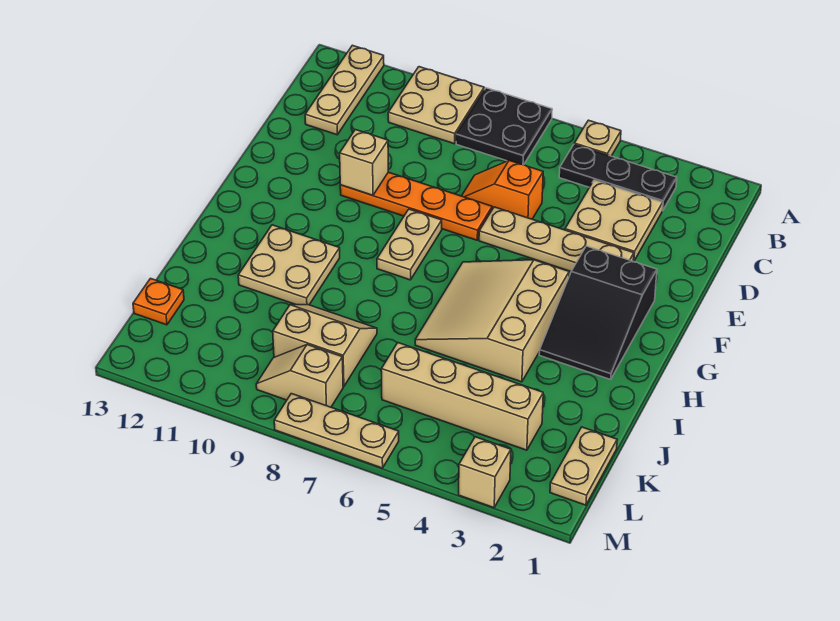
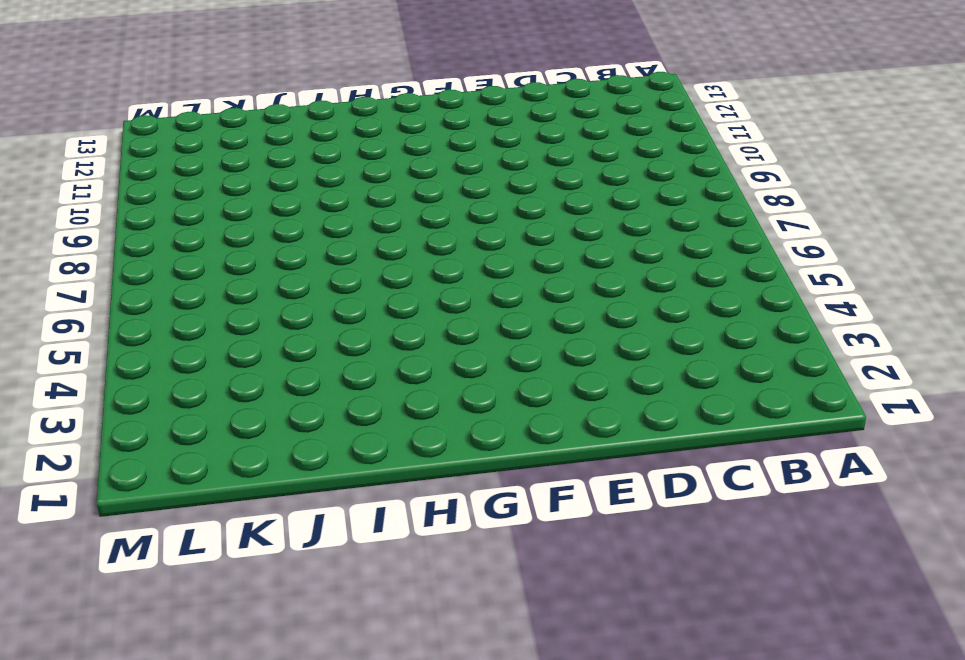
none -> tan 1x1 plate [574,120,621,156]
none -> black 2x2 plate [456,88,552,165]
none -> tan 2x2 plate [388,67,484,144]

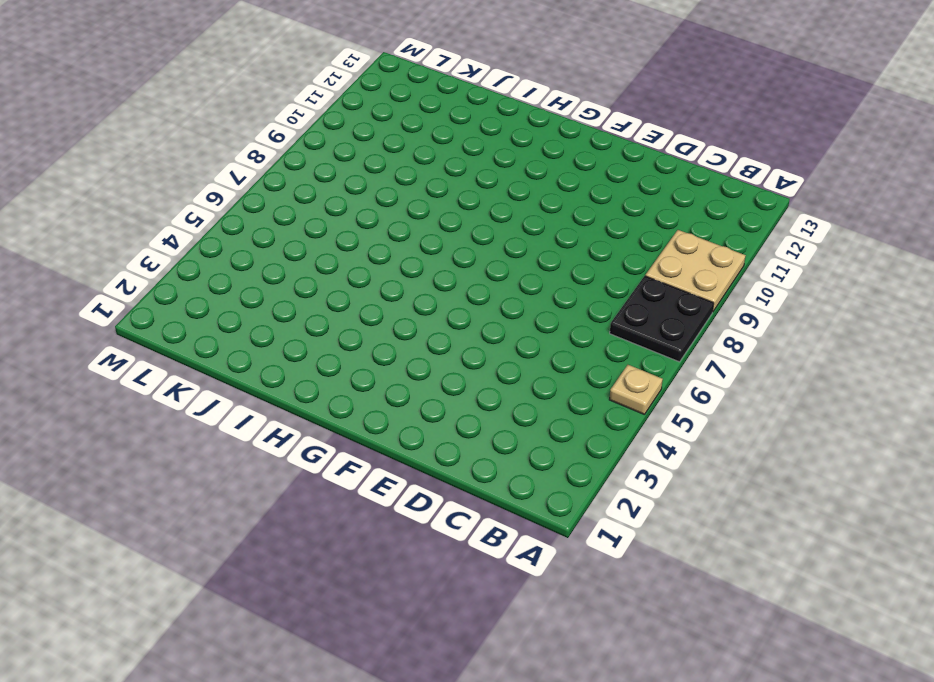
none -> tan 1x3 plate [305,45,384,135]
none -> black 1x3 plate [559,145,677,211]
none -> tan 2x2 plate [565,180,663,262]

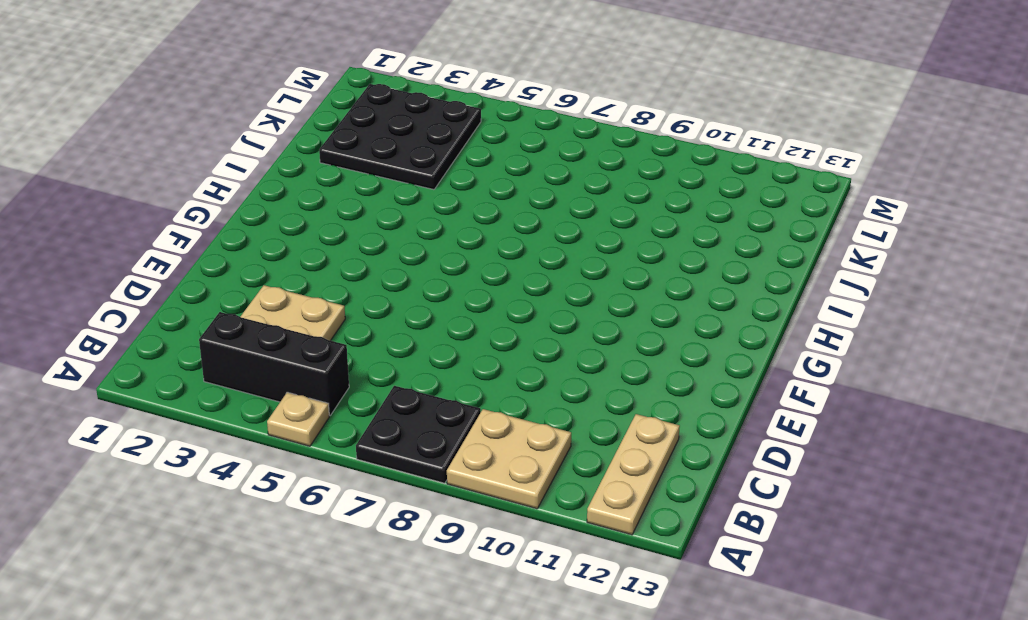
black 1x3 brick [199,312,349,415] -> black 1x3 plate [559,145,677,211]
black 3x3 plate [319,84,481,190] -> tan 1x4 brick [381,343,543,450]
none -> orange 1x2 slope [462,161,543,219]
none -> tan 1x4 plate [479,207,634,271]
none -> orange 1x4 plate [340,172,492,240]

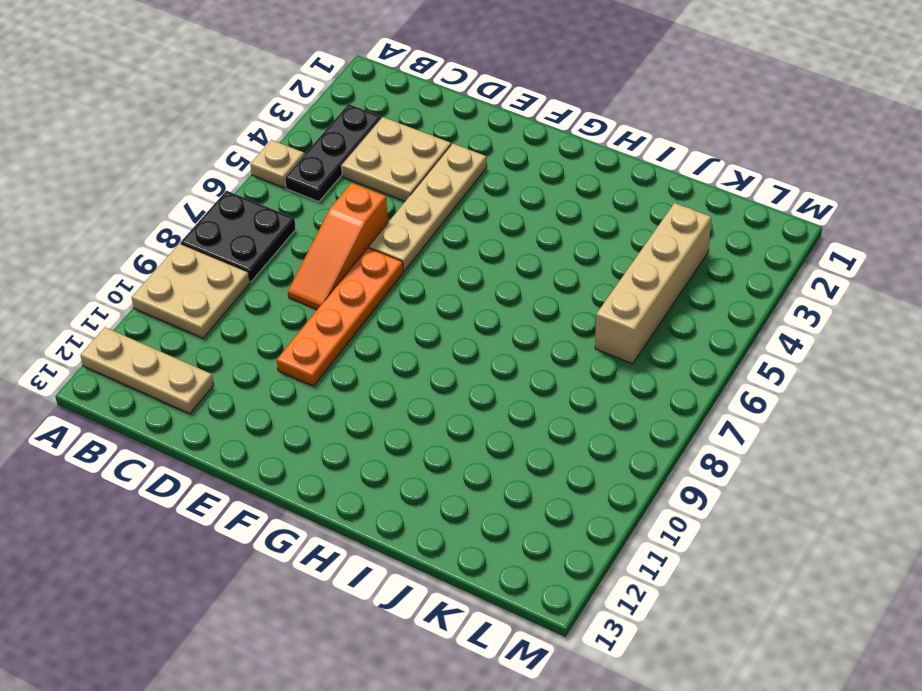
orange 1x3 slope [288,183,388,309] -> orange 1x2 slope [462,161,543,219]
none -> black 2x3 slope [539,246,657,379]
none -> tan 1x2 plate [377,209,442,280]
none -> tan 3x3 slope [415,260,569,382]

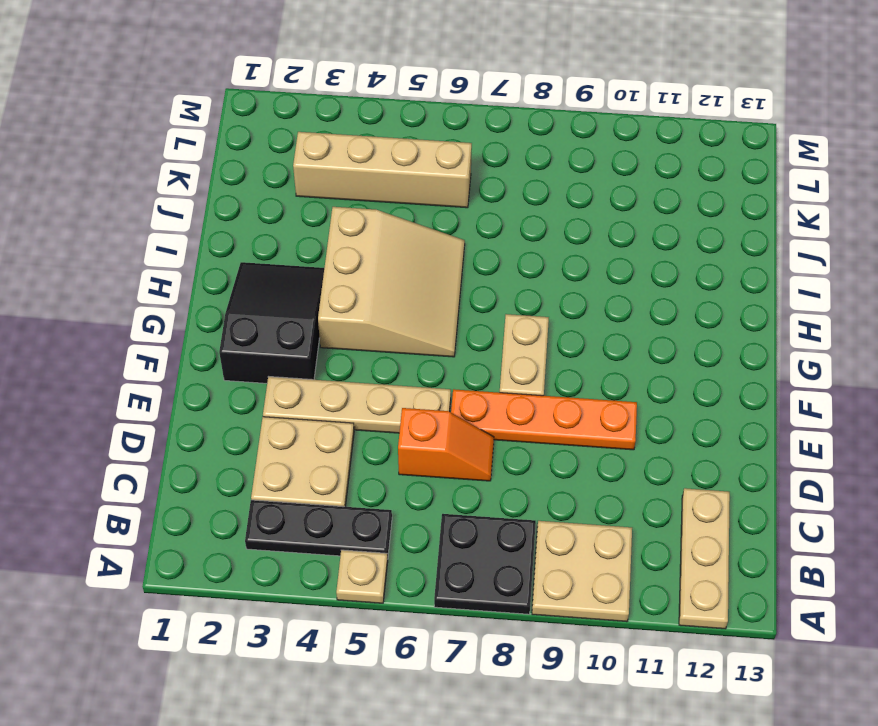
none -> tan 2x2 plate [238,225,340,305]
none -> tan 2x2 slope [273,305,377,387]
none -> tan 1x2 plate [550,427,617,505]

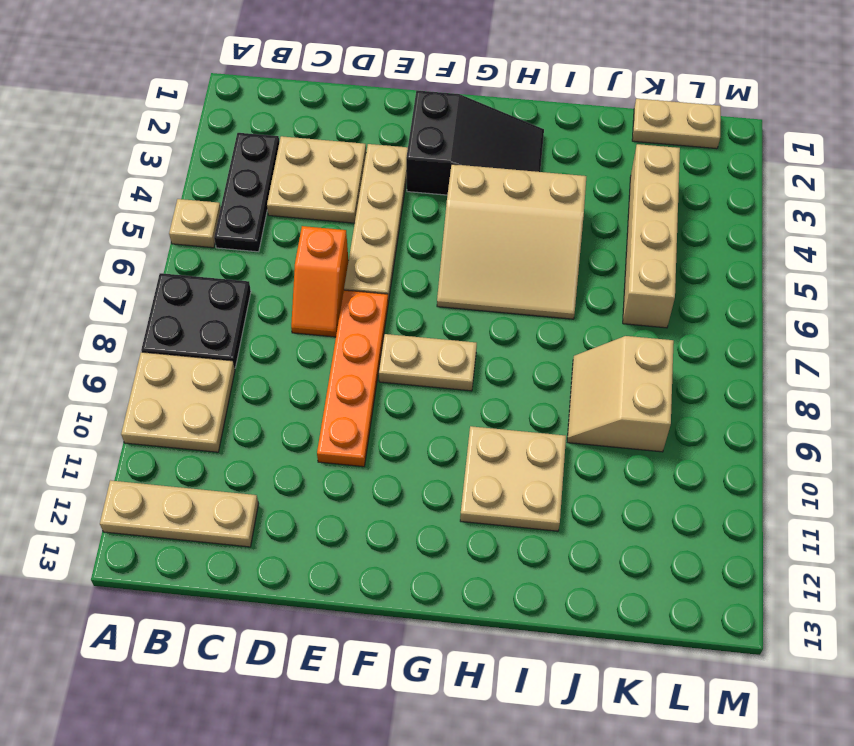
none -> orange 1x1 plate [133,279,184,325]
none -> tan 1x2 slope [256,345,343,407]
none -> tan 1x1 brick [459,437,511,508]

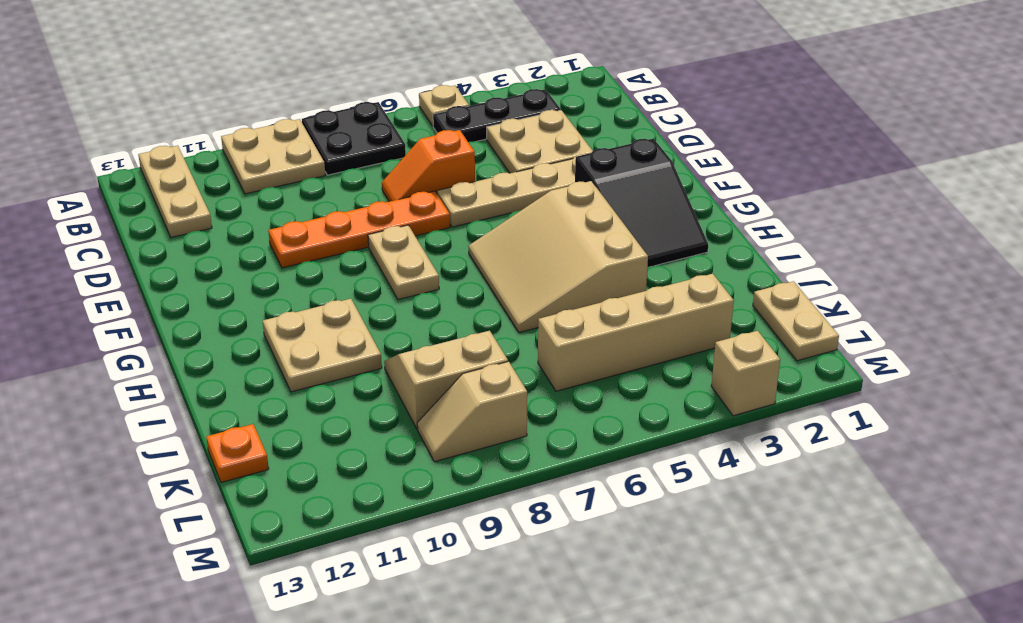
none -> tan 1x3 plate [274,394,399,468]
none -> tan 1x1 brick [340,130,388,195]

